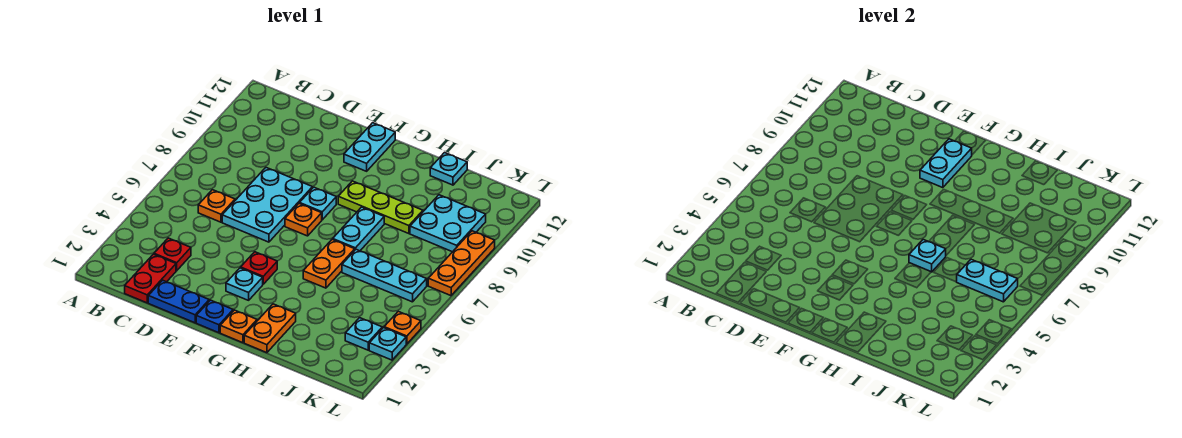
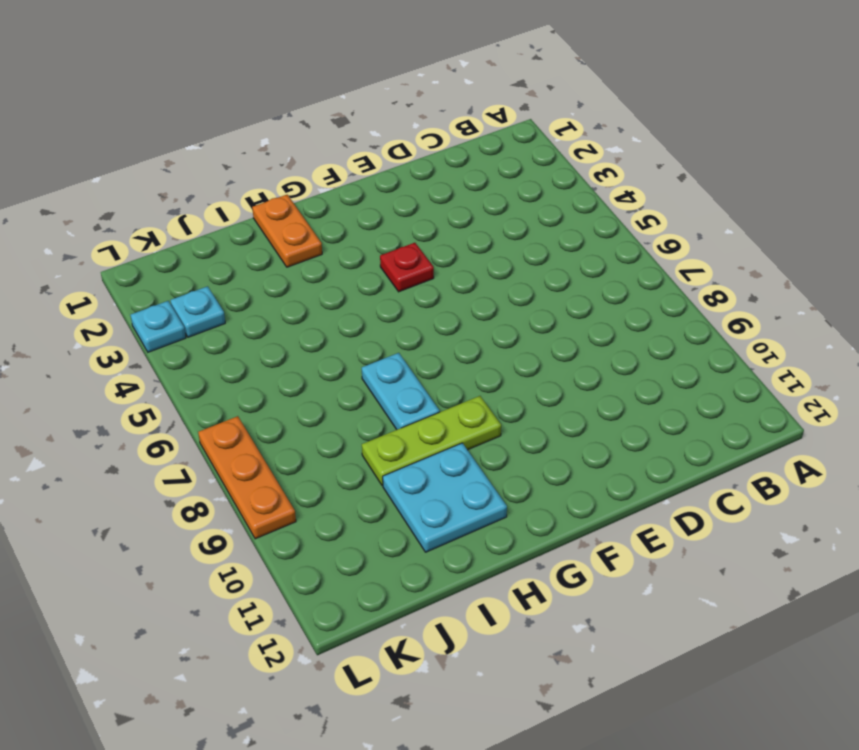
cyan 2x2 plate [383,443,507,552] -> cyan 2x2 plate moved to [410,195,486,252]
none -> red 1x2 plate [125,254,176,303]
none -> red 1x1 plate [154,238,191,271]
none -> orange 1x1 plate [198,190,235,222]

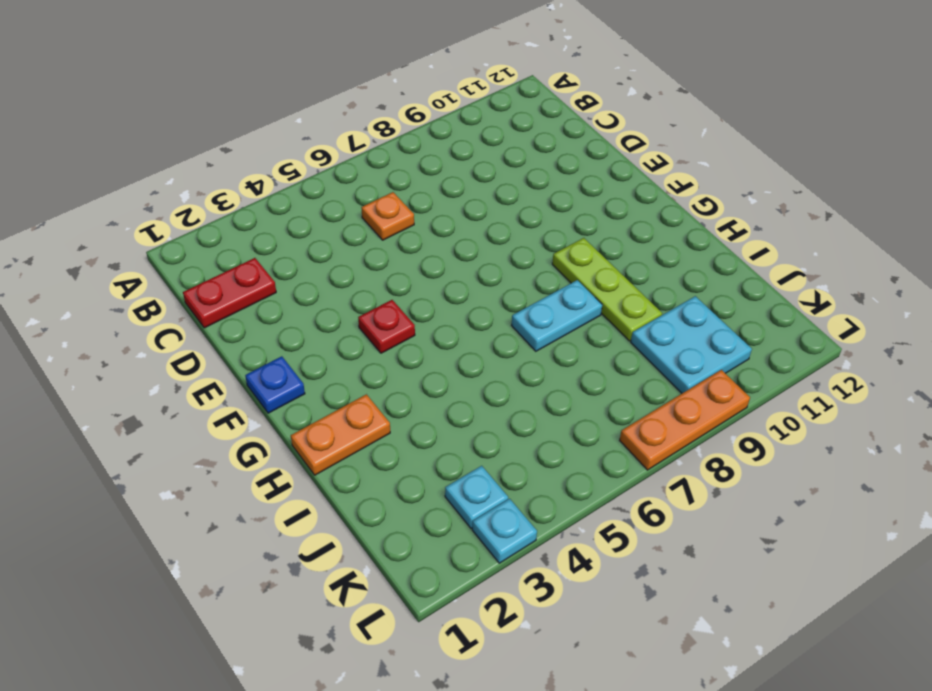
none -> red 1x1 plate [154,238,191,271]
none -> blue 1x2 plate [148,280,209,323]
none -> cyan 2x3 plate [222,168,312,242]

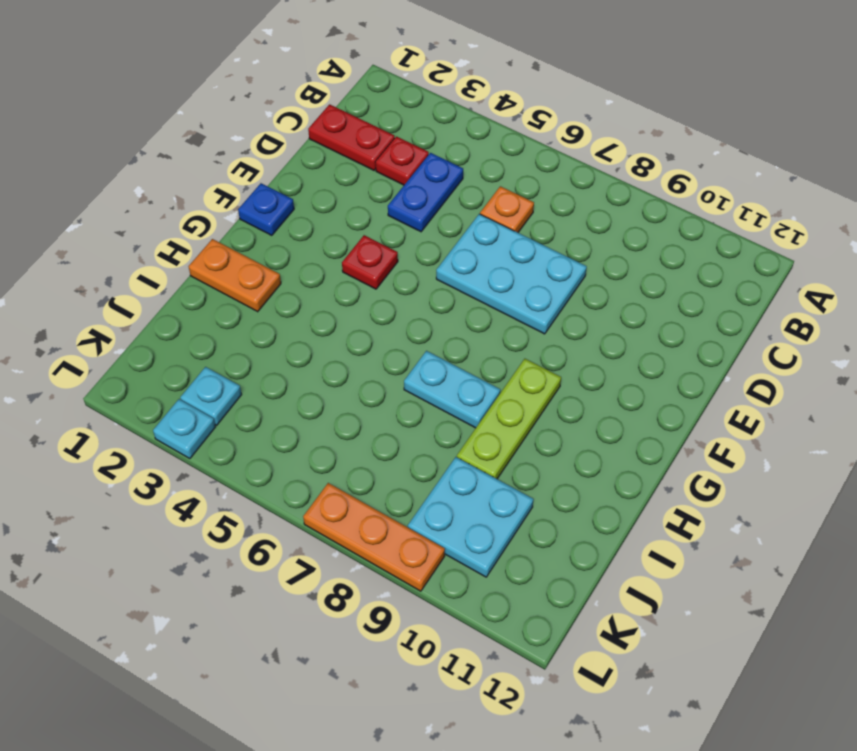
blue 1x2 plate [388,153,463,232] -> blue 1x2 plate moved to [148,280,209,323]
none -> cyan 1x1 plate [226,268,263,300]
none -> orange 1x1 plate [285,203,322,236]
none -> cyan 1x1 plate [300,187,336,220]

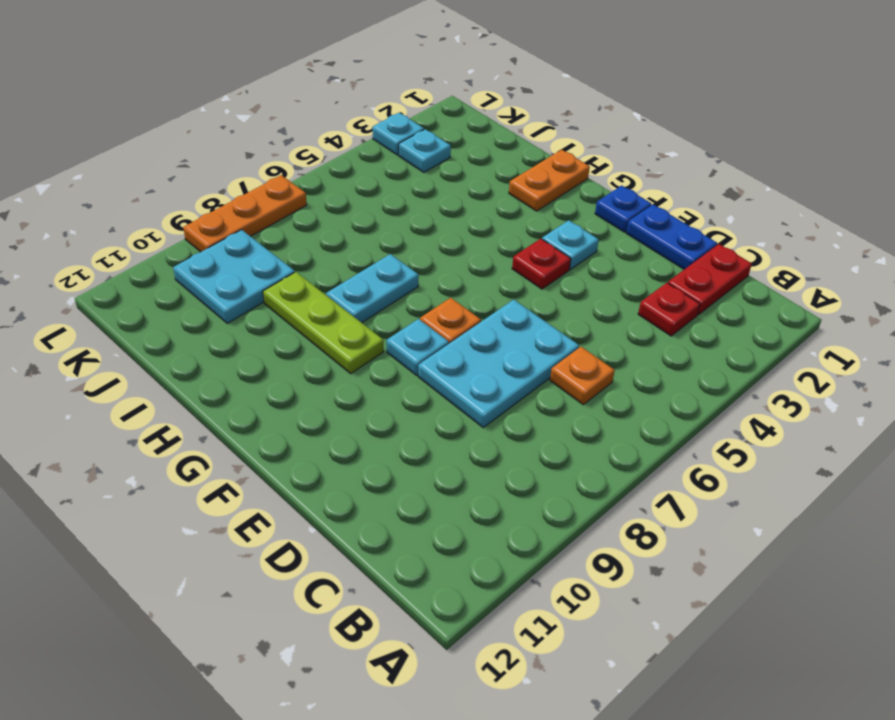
none -> cyan 1x2 plate [344,123,395,171]
none -> orange 1x1 plate [220,310,257,343]
none -> orange 1x2 plate [303,239,355,288]

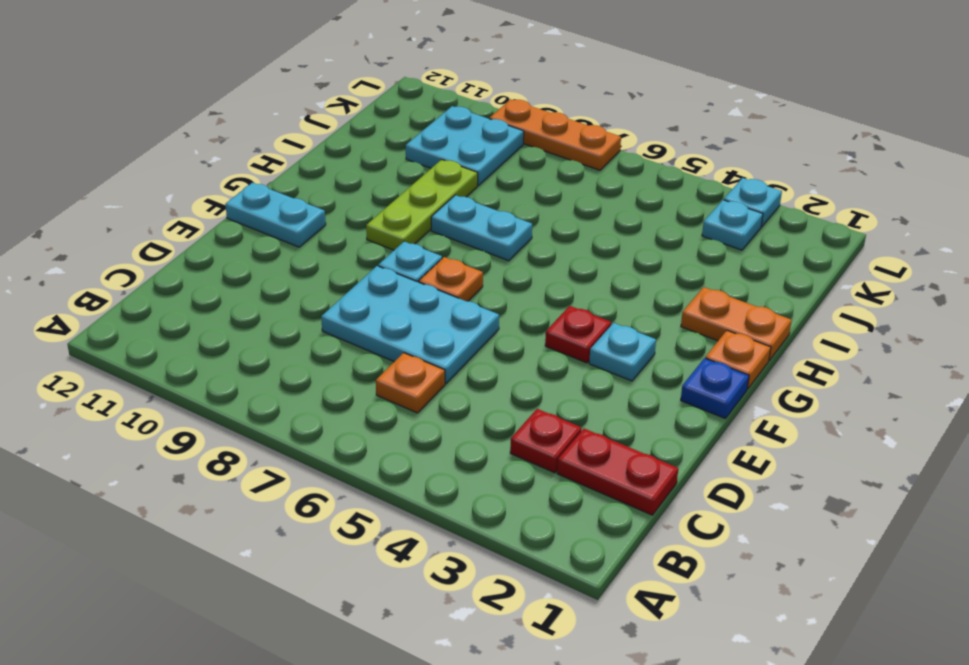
none -> blue 1x2 plate [148,280,209,323]
none -> orange 1x2 plate [303,239,355,288]
none -> cyan 1x3 plate [342,249,427,302]

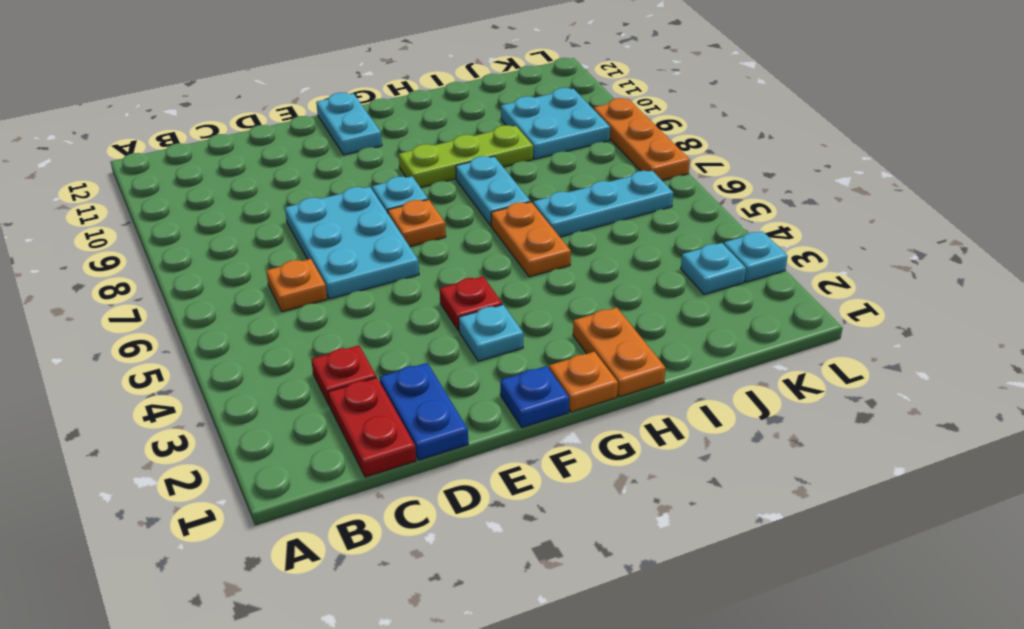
blue 1x2 plate [380,363,468,460] -> blue 1x2 plate turned to [148,280,209,323]
none -> cyan 1x1 plate [430,153,467,185]
none -> orange 1x1 plate [384,311,421,344]
none -> cyan 1x2 plate [920,139,972,188]

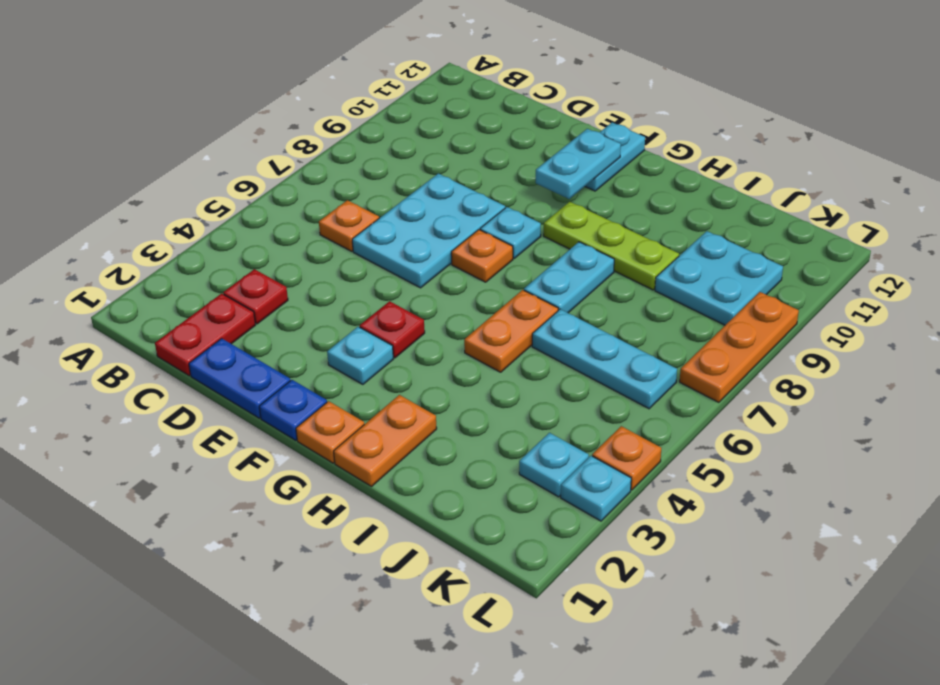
none -> cyan 1x1 plate [430,153,467,185]
none -> cyan 1x1 plate [909,240,946,272]
none -> cyan 1x2 plate [957,259,1018,302]

